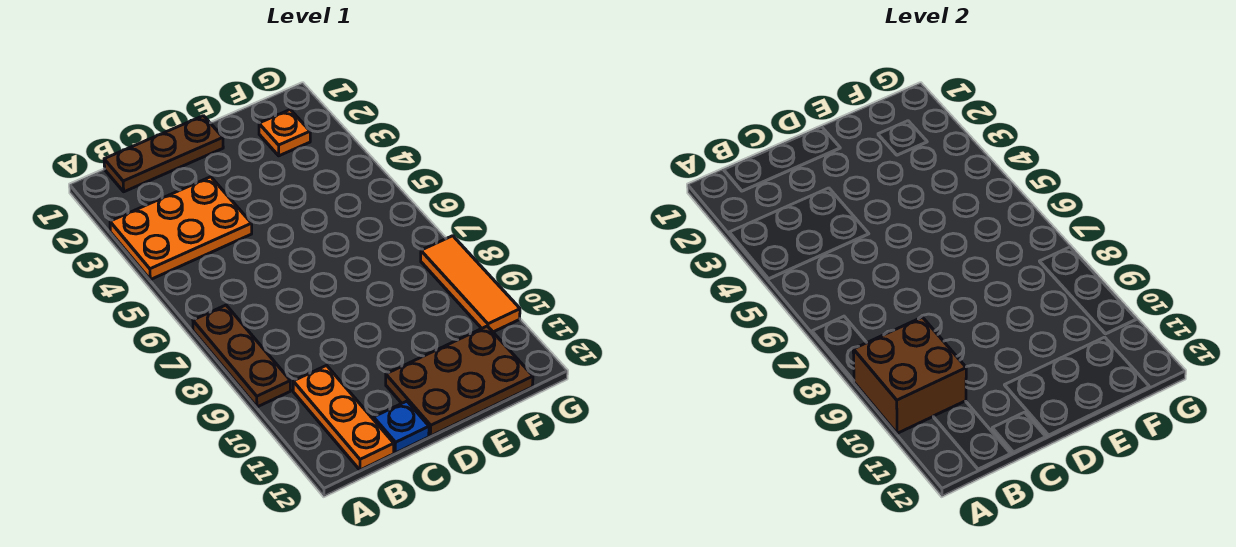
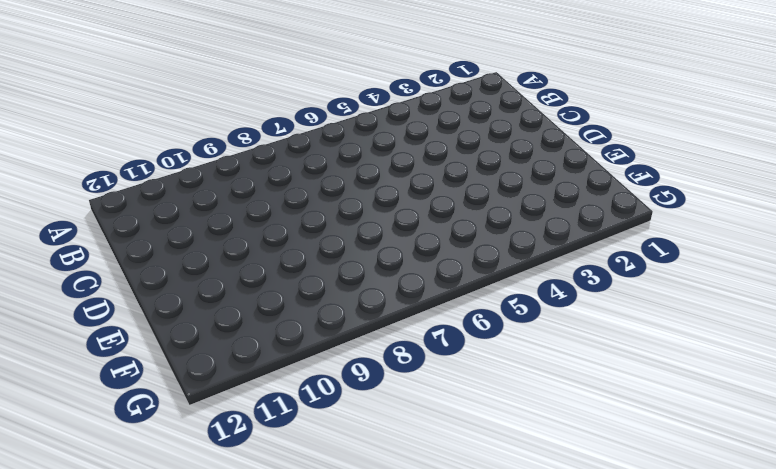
none -> orange 2x3 plate [110,177,252,280]
none -> brown 1x3 plate [193,305,291,407]

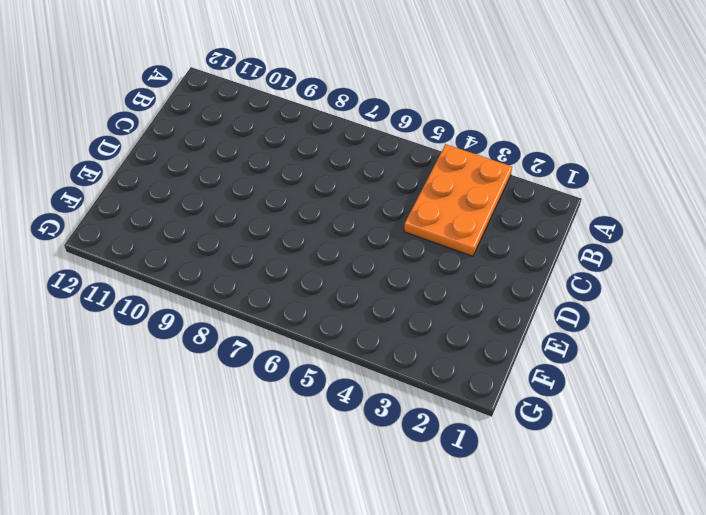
none -> brown 1x3 plate [193,305,291,407]
none -> brown 1x3 plate [104,116,223,192]

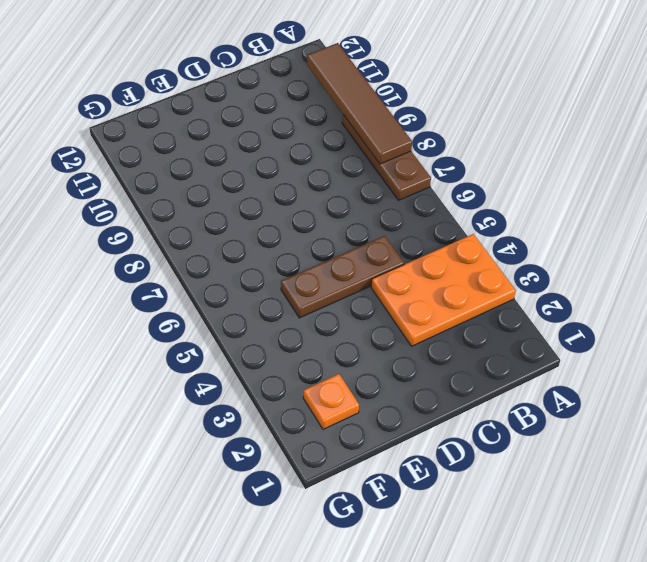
brown 1x4 tile [307,43,412,164] -> brown 2x2 brick [853,317,966,433]
brown 1x3 plate [281,236,404,318] -> brown 1x3 plate moved to [104,116,223,192]
none -> orange 1x3 plate [293,366,394,470]
none -> blue 1x1 plate [374,401,429,453]

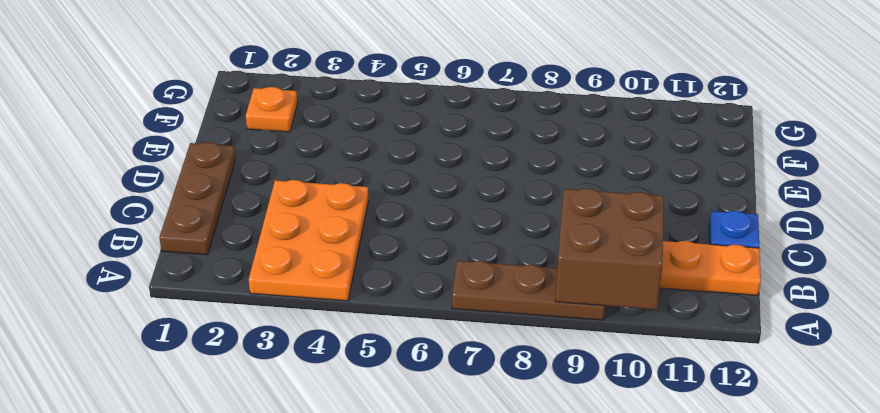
none -> brown 2x3 plate [386,326,533,436]
none -> orange 1x3 tile [421,236,520,332]

